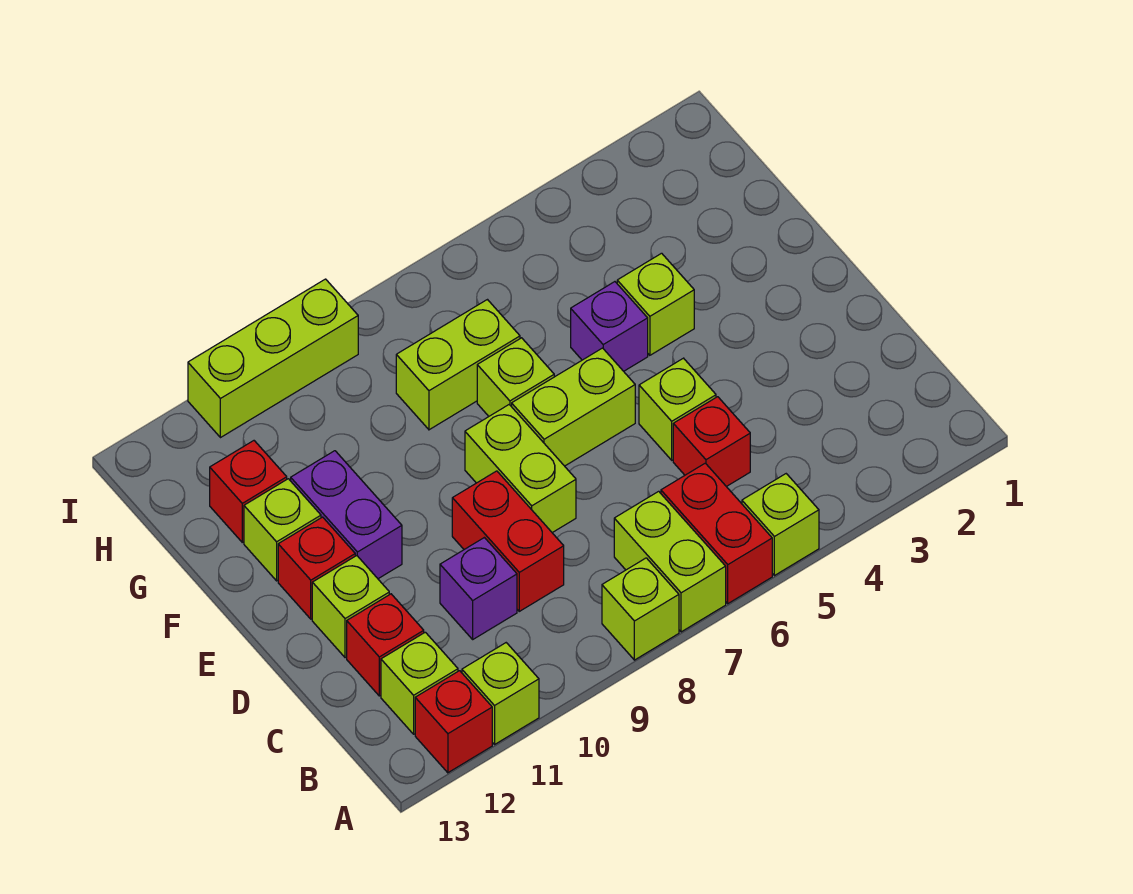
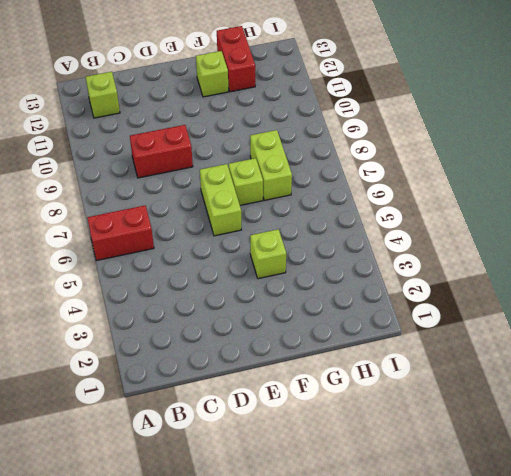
red 1x2 brick [217,26,255,92] -> red 1x1 brick [210,441,287,542]
none -> lime 1x1 brick [742,474,819,576]
none -> lime 1x2 brick [614,491,726,632]
none -> lime 1x1 brick [602,558,679,660]

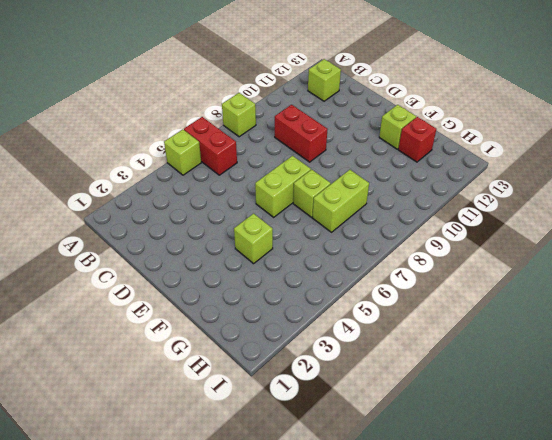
none -> lime 1x2 brick [614,491,726,632]
none -> lime 1x1 brick [462,643,539,744]
none -> red 1x1 brick [415,671,492,773]

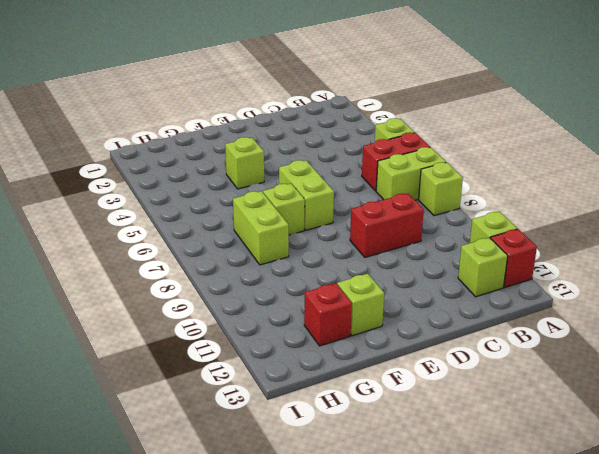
none -> red 1x1 brick [673,397,750,487]
none -> purple 1x1 brick [440,538,517,639]
none -> red 1x1 brick [347,594,424,696]

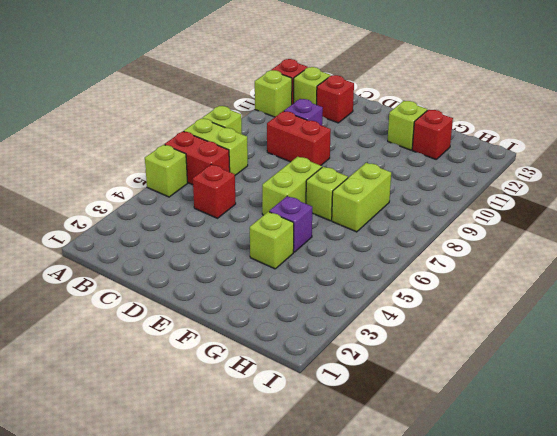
none -> lime 1x1 brick [639,358,716,460]
none -> lime 1x2 brick [465,405,576,533]
none -> lime 1x1 brick [312,556,389,658]

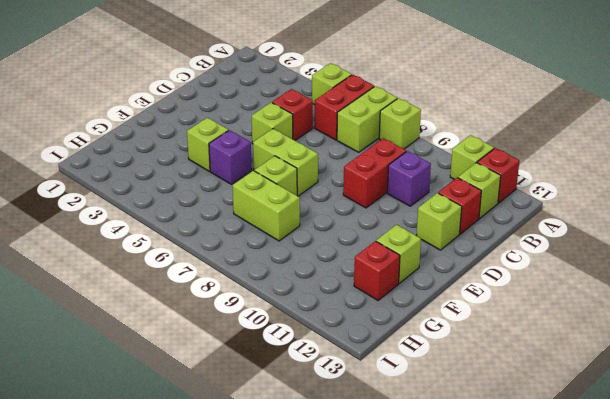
none -> lime 1x2 brick [465,405,576,533]
none -> purple 1x2 brick [291,451,402,579]
none -> red 1x1 brick [278,517,355,619]

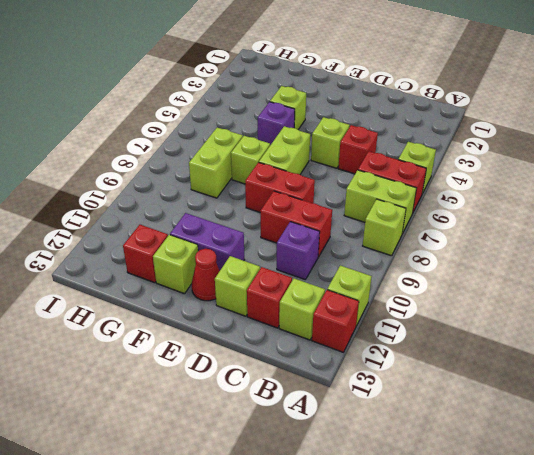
red 1x2 brick [245,162,315,212] -> lime 1x2 brick [465,405,576,533]
red 1x1 cone [192,249,219,301] -> red 1x1 brick [278,517,355,619]
none -> lime 1x3 brick [188,279,358,438]

